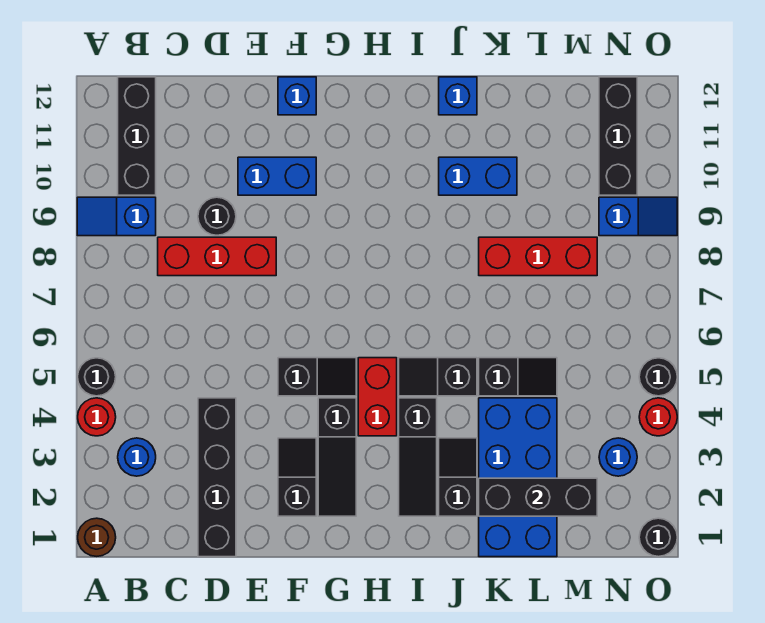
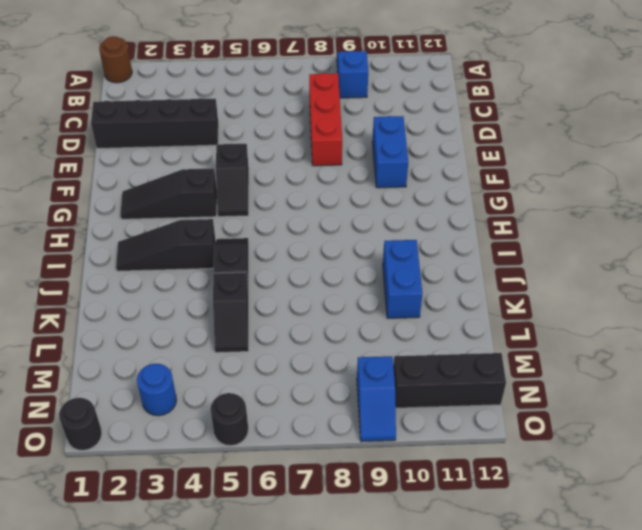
none -> red 1x1 round brick [78,398,116,436]
none -> black 1x1 round brick [78,358,116,396]
none -> blue 1x1 round brick [118,438,156,476]
none -> black 1x3 brick [118,77,156,195]

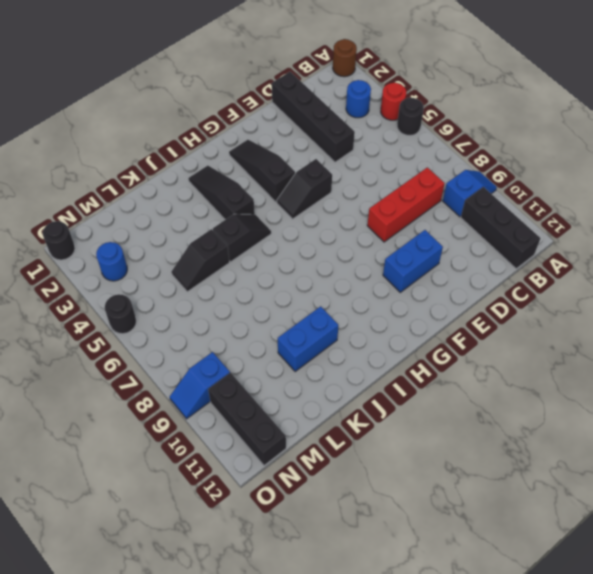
none -> black 1x1 round brick [198,197,236,235]
none -> black 1x2 slope [278,438,316,516]
none -> blue 1x1 brick [278,77,316,115]
none -> red 1x2 brick [358,358,397,436]

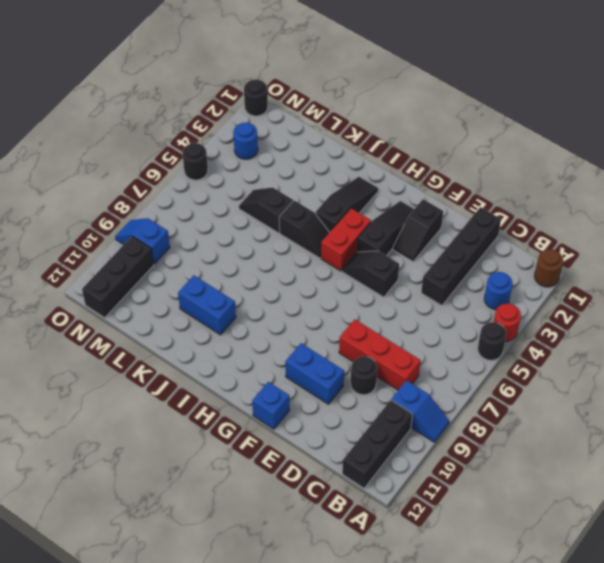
none -> black 1x2 slope [439,438,477,516]
none -> blue 1x1 brick [439,77,477,115]
none -> blue 2x4 brick [479,398,557,557]
none -> red 1x3 brick [479,237,597,276]

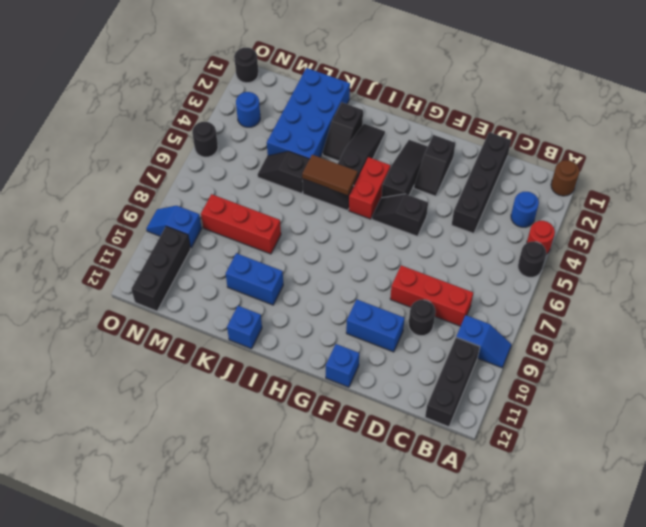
brown 1x2 tile [302,155,358,195] -> none
none -> red 1x1 round brick [639,398,677,436]
none -> black 1x3 brick [479,478,597,516]

